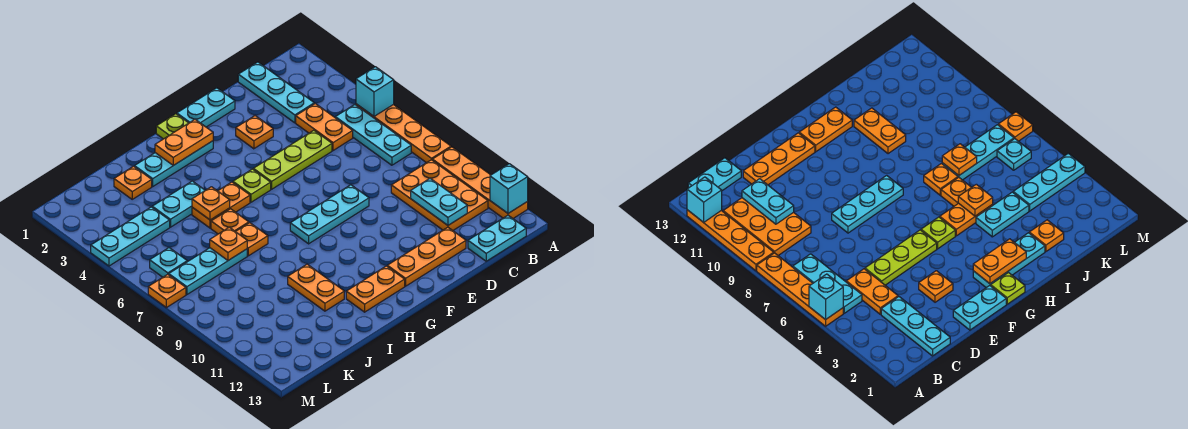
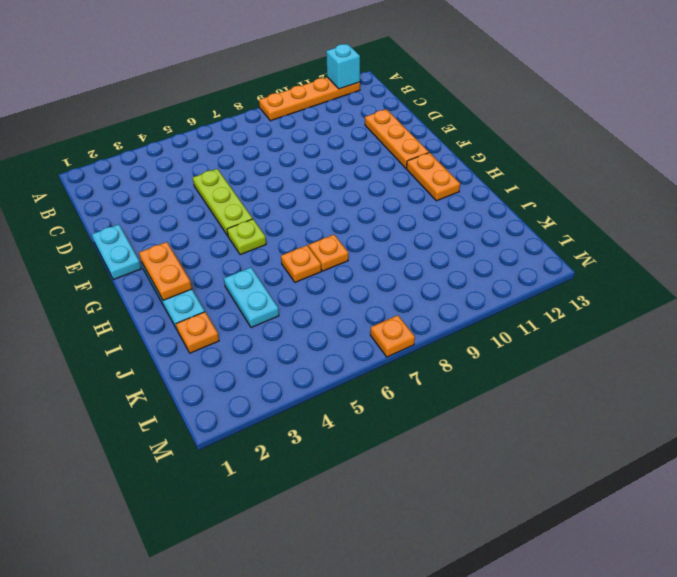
none -> orange 1x4 plate [356,104,451,163]
none -> cyan 1x3 plate [335,105,411,165]
none -> orange 2x3 plate [391,160,488,230]
none -> cyan 1x2 plate [468,215,526,261]

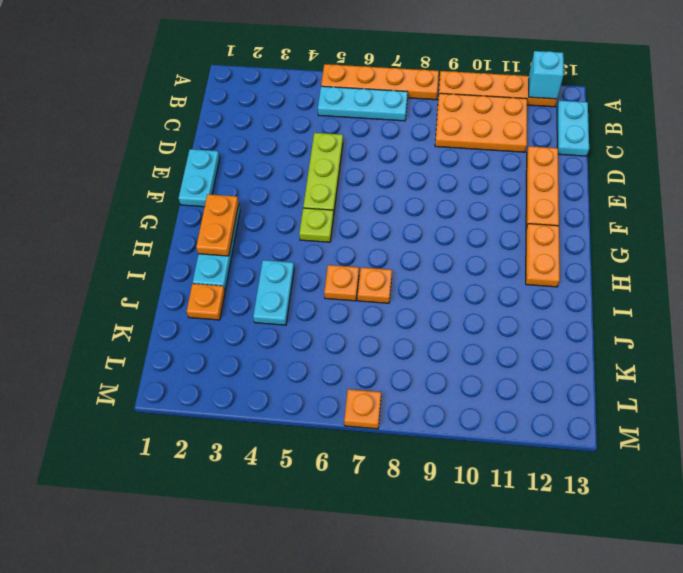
none -> cyan 1x3 plate [238,62,314,123]
none -> orange 1x2 plate [296,104,353,151]
none -> orange 1x1 plate [236,116,273,149]
none -> cyan 1x3 plate [290,185,369,244]

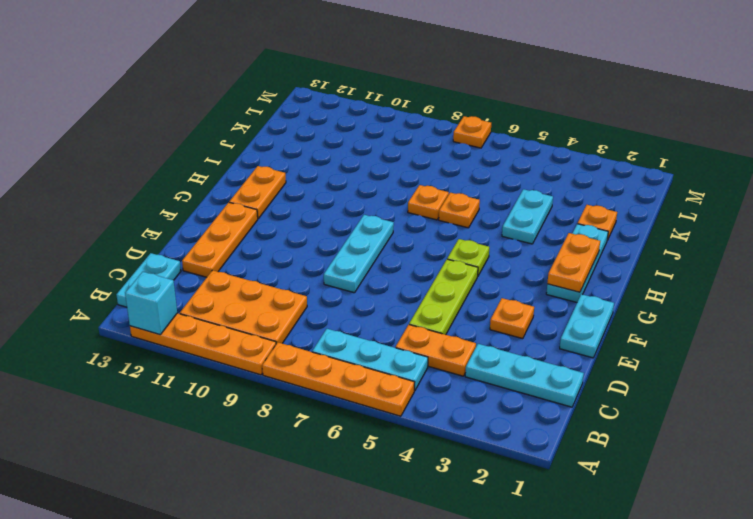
none -> lime 1x1 plate [156,114,188,139]
none -> orange 1x2 plate [192,182,250,228]
none -> orange 1x2 plate [288,264,344,311]
none -> cyan 1x3 plate [169,248,247,294]

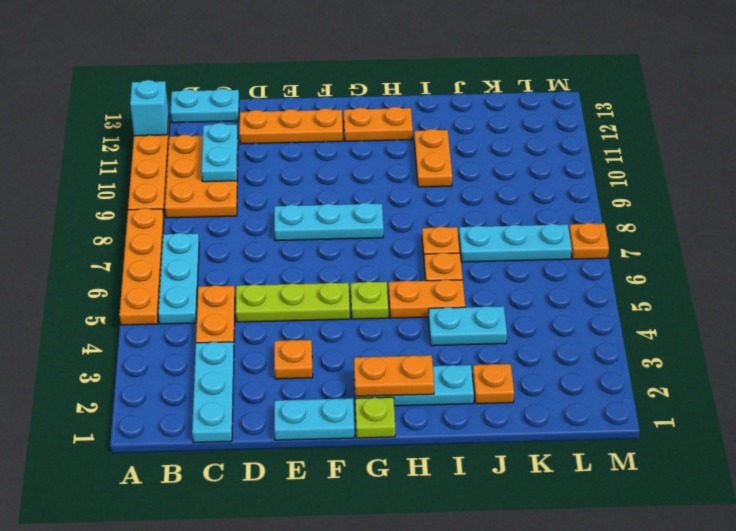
none -> cyan 1x3 plate [91,207,170,266]
none -> cyan 1x1 plate [150,248,187,277]
none -> cyan 1x1 brick [356,67,394,116]
none -> orange 1x1 plate [192,187,230,220]

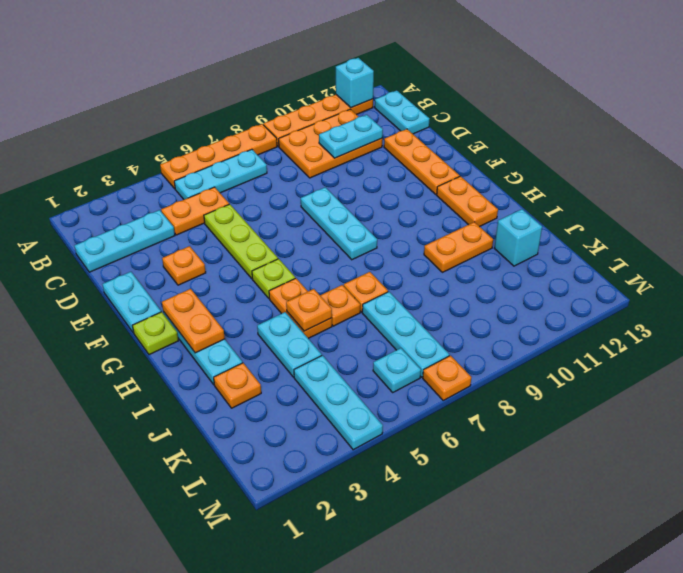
cyan 1x1 brick [494,209,542,266] -> cyan 1x1 brick moved to [356,67,394,116]
none -> orange 1x1 plate [210,227,247,260]

